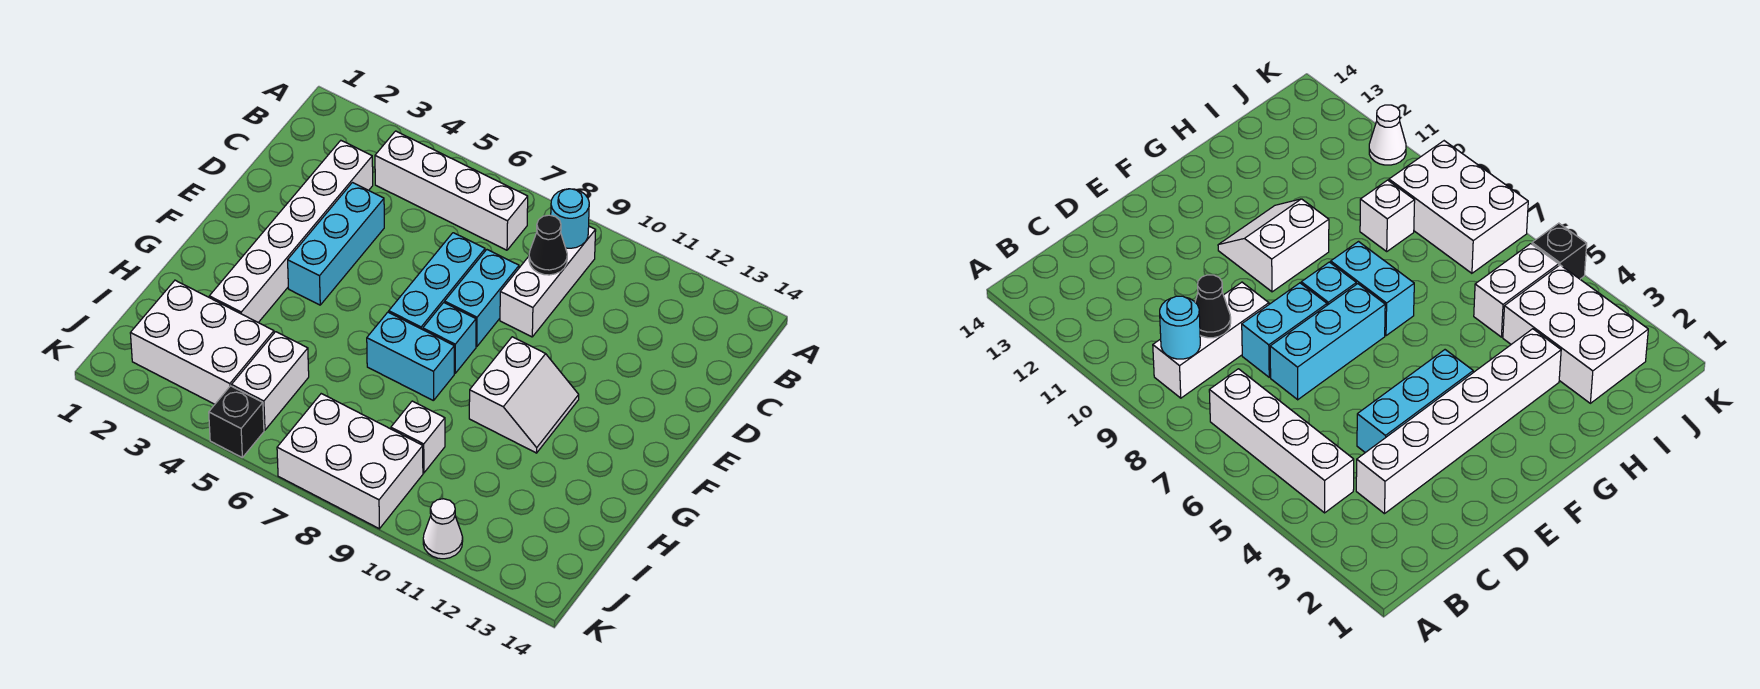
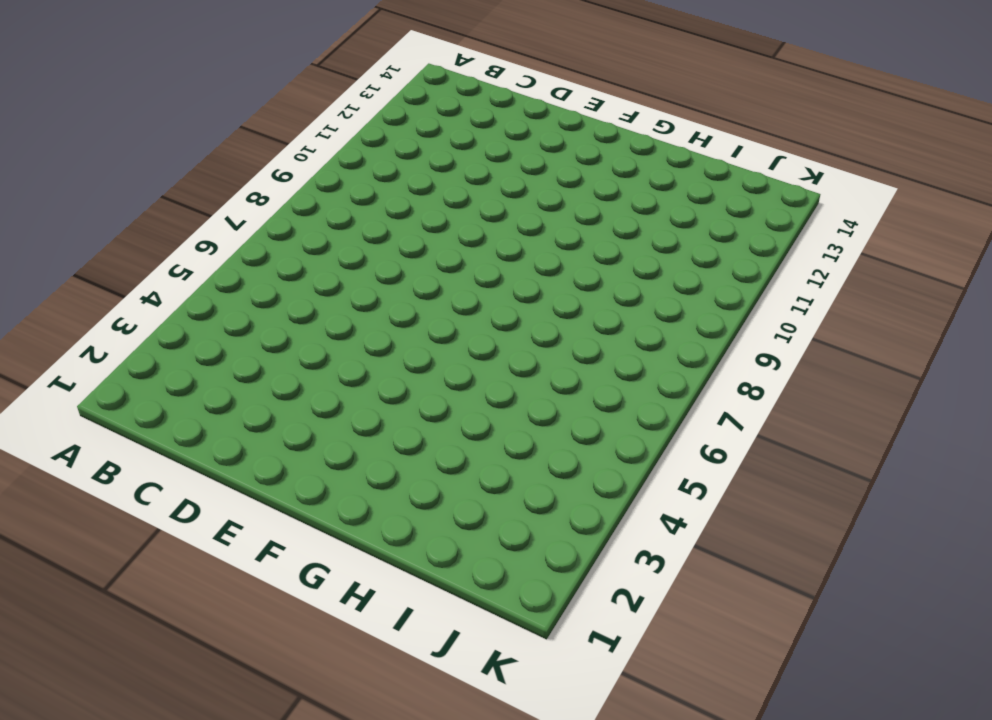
none -> white 1x4 brick [375,131,528,250]
none -> white 1x3 brick [500,226,596,337]
none -> white 1x6 brick [209,141,373,323]

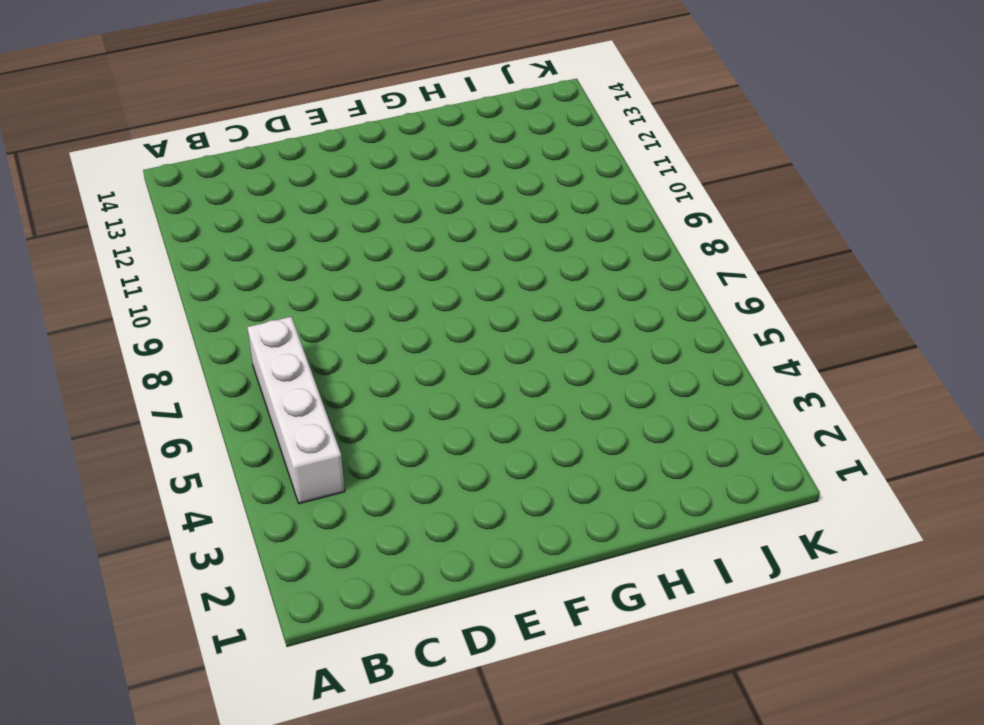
none -> white 1x3 brick [500,226,596,337]
none -> white 1x6 brick [209,141,373,323]
none -> cyan 1x3 brick [288,183,384,305]

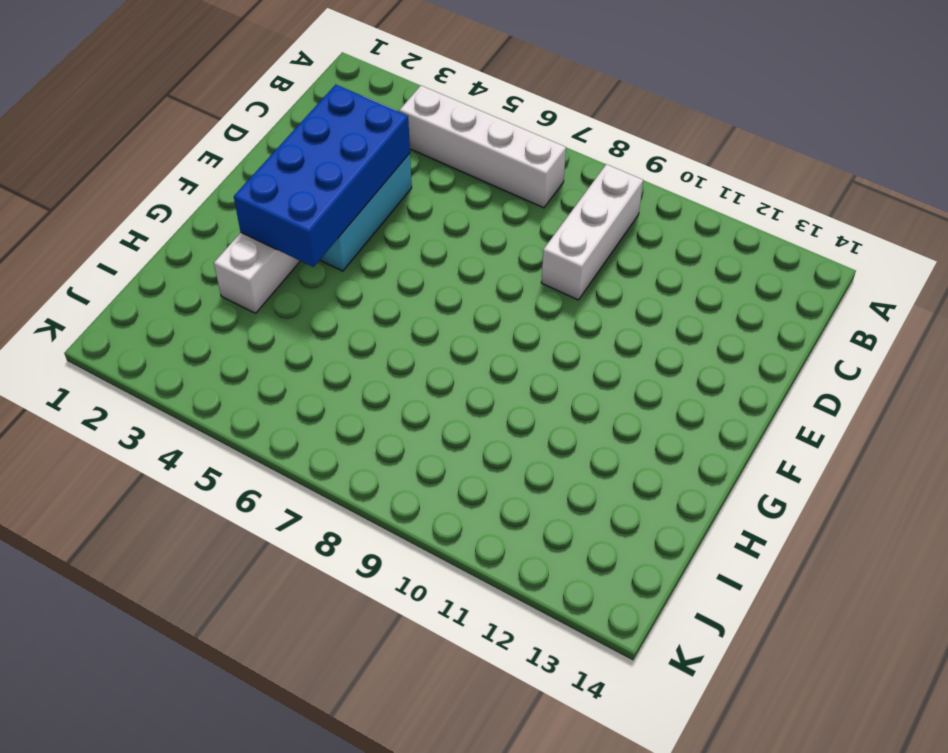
blue 2x4 brick [234,84,410,267] -> none
none -> cyan 1x3 brick [389,233,485,330]
none -> cyan 1x2 brick [445,250,519,347]
none -> cyan 1x1 brick [423,303,476,373]

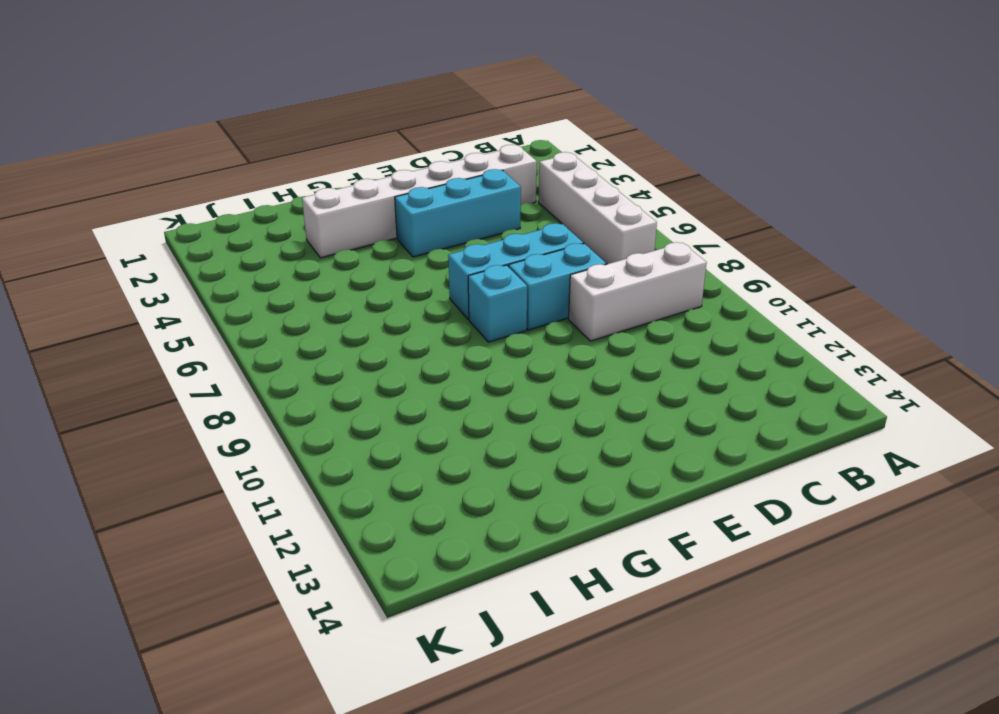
none -> white 2x2 slope [469,337,579,453]
none -> cyan 1x2 brick [367,312,454,401]
none -> white 2x3 brick [130,280,274,404]

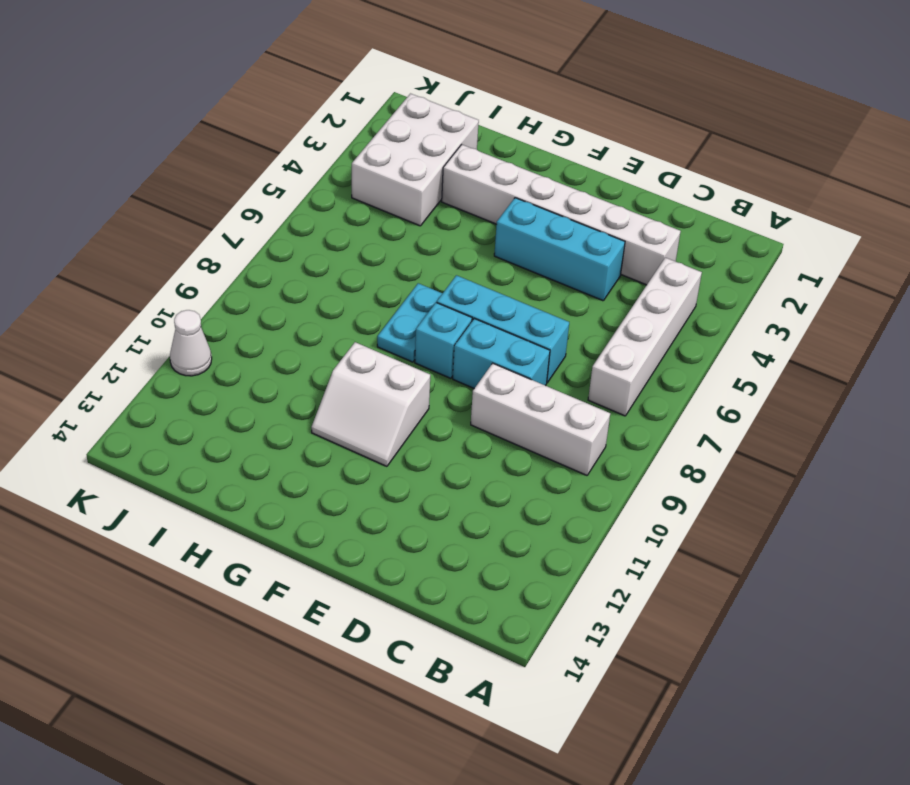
cyan 1x2 plate [377,283,442,362] -> cyan 1x2 brick [367,312,454,401]
none -> white 1x2 brick [232,332,309,430]
none -> white 1x1 brick [391,401,445,473]
none -> white 2x3 brick [277,394,423,529]

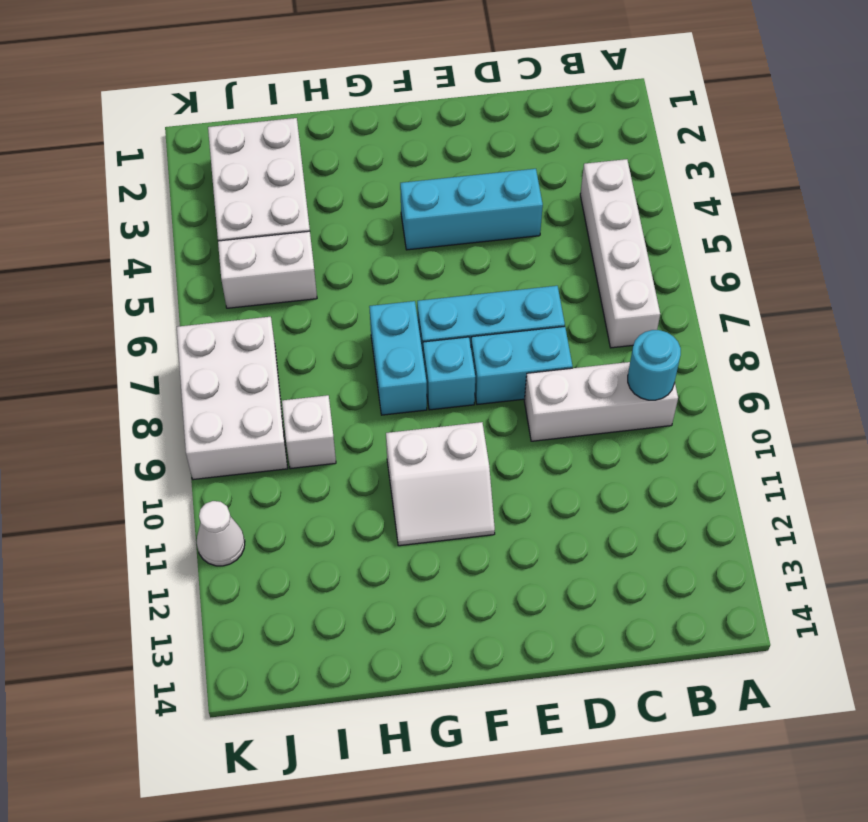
none -> white 1x6 brick [209,141,373,323]
none -> black 1x1 brick [209,386,264,457]
none -> black 1x1 cone [529,215,567,275]

